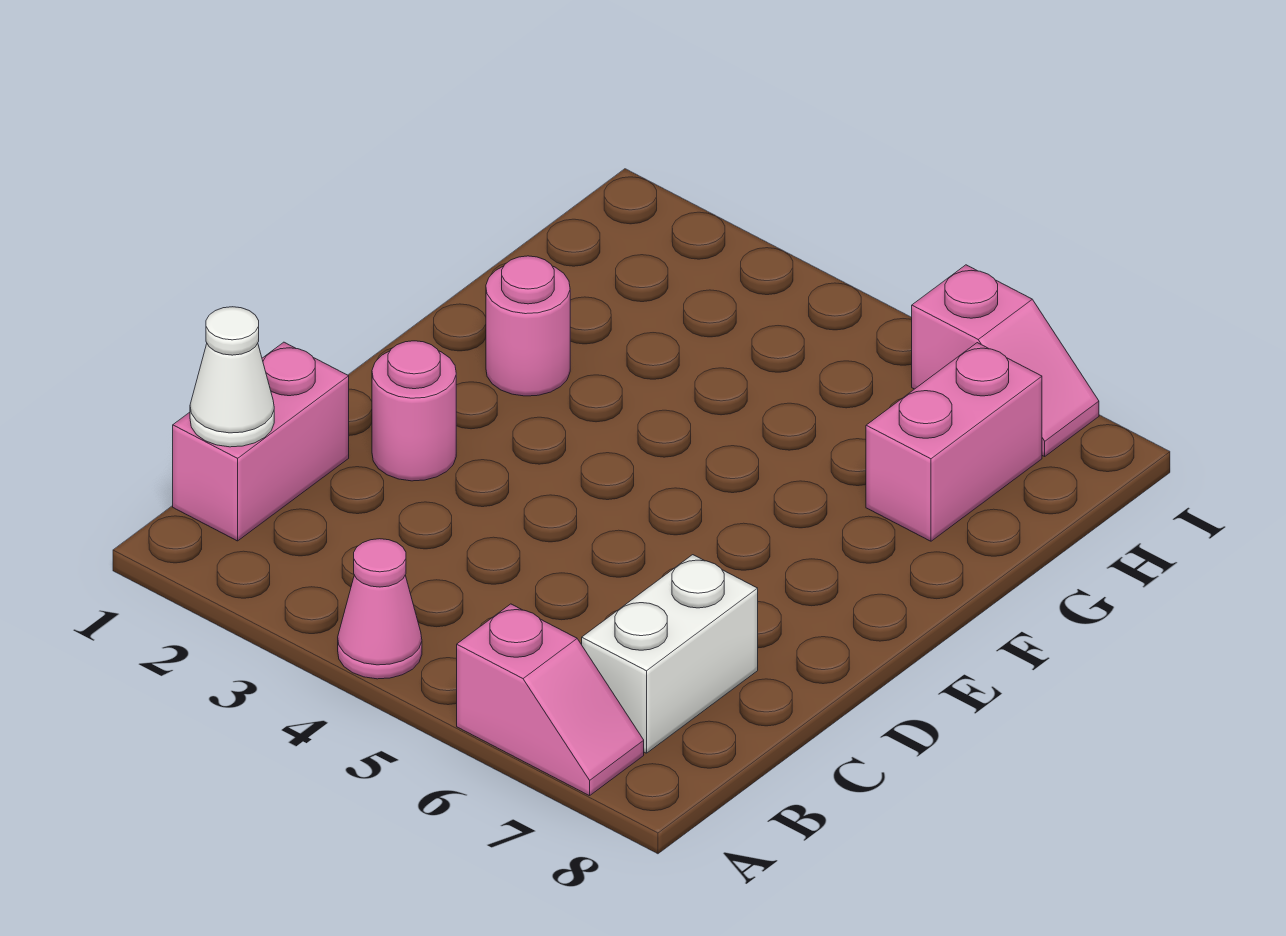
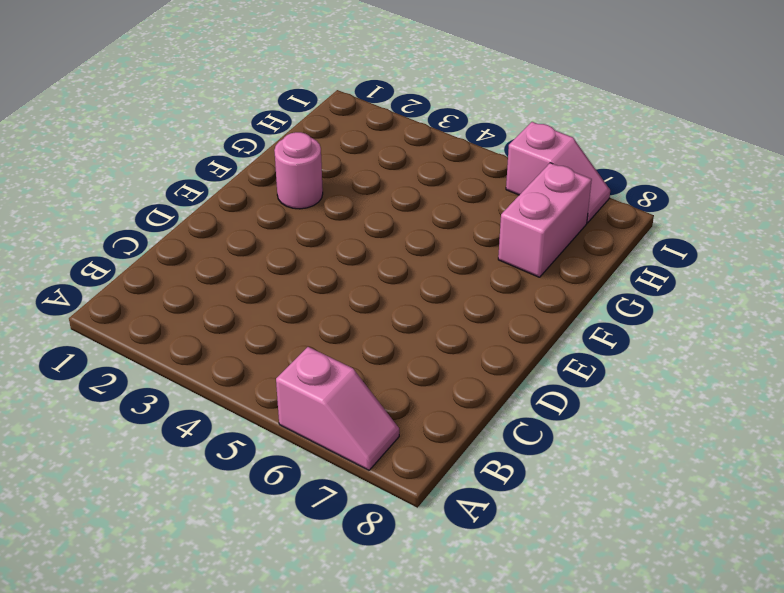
none -> pink 1x1 cone [338,539,422,679]
none -> pink 1x2 brick [173,342,349,541]

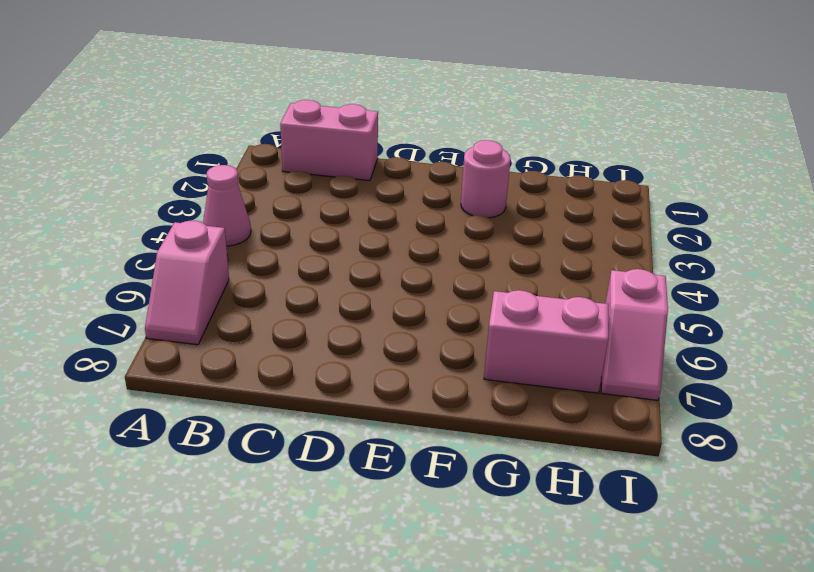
none -> white 1x2 brick [582,555,758,753]
none -> pink 1x1 round brick [372,341,456,481]

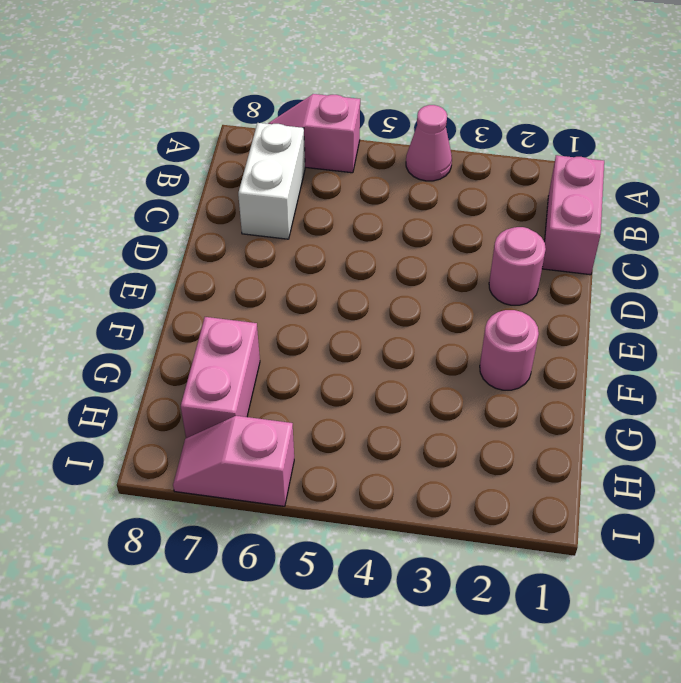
none -> white 1x1 cone [190,307,274,447]

